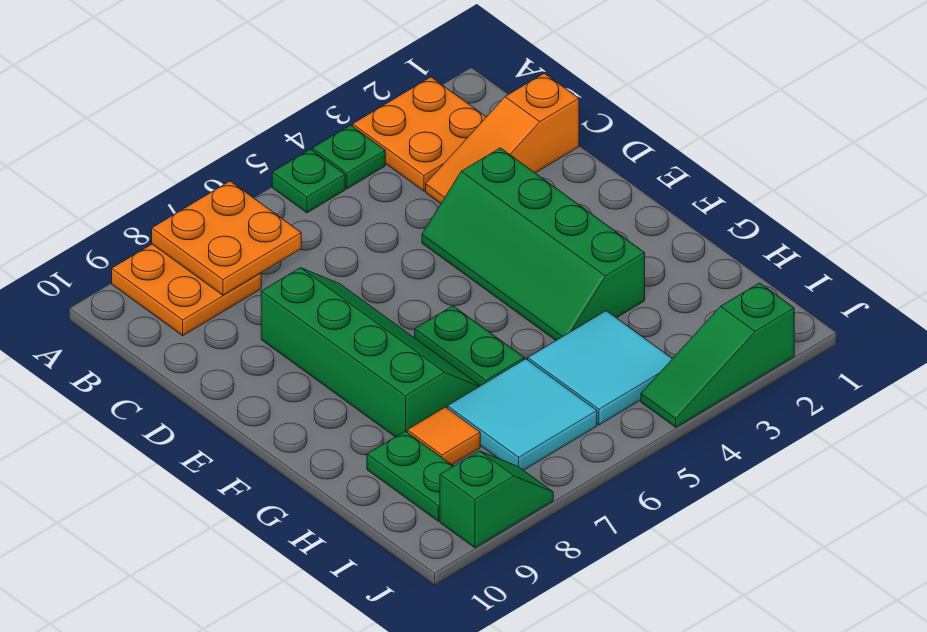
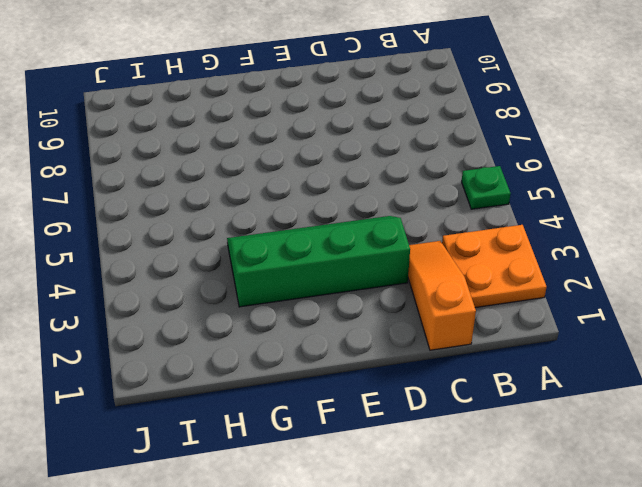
none -> green 1x1 plate [312,125,385,189]
none -> orange 2x2 plate [112,244,261,336]
none -> green 2x4 slope [261,268,480,437]

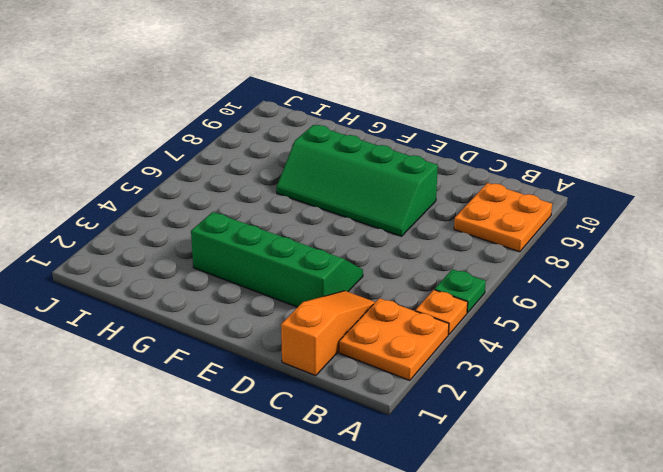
orange 1x1 plate [416,290,468,335] -> green 1x1 plate [312,125,385,189]
none -> green 1x2 plate [415,306,524,386]
none -> cyan 2x2 tile [528,311,672,425]
none -> cyan 2x2 tile [447,359,597,470]

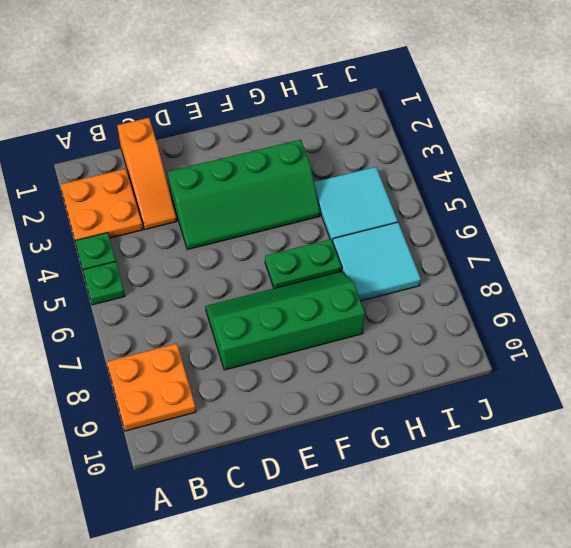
none -> orange 1x1 tile [407,407,480,465]
none -> green 1x2 plate [367,431,453,521]
none -> green 1x3 slope [641,283,794,427]

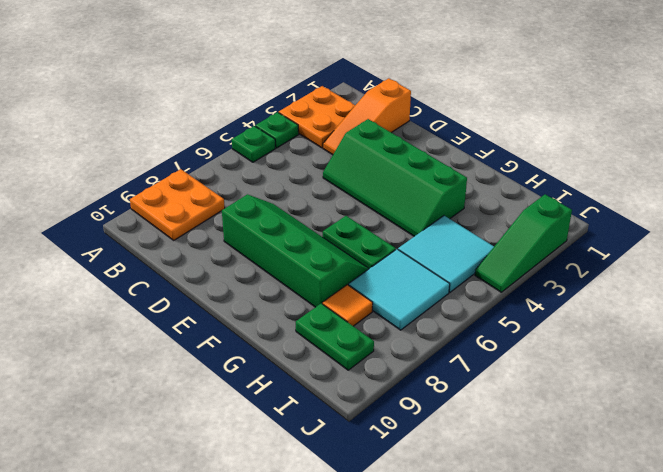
none -> green 1x2 slope [440,451,553,548]
none -> orange 2x2 plate [152,181,301,295]

